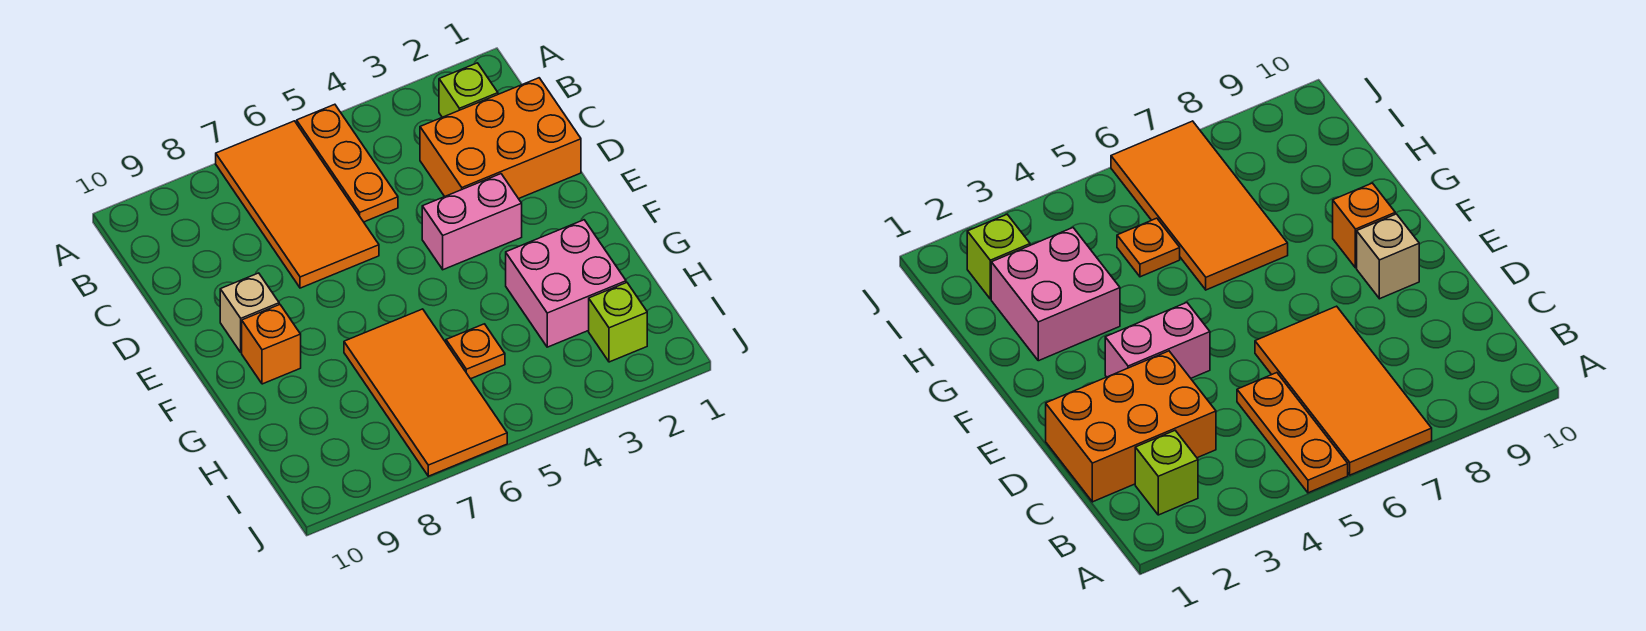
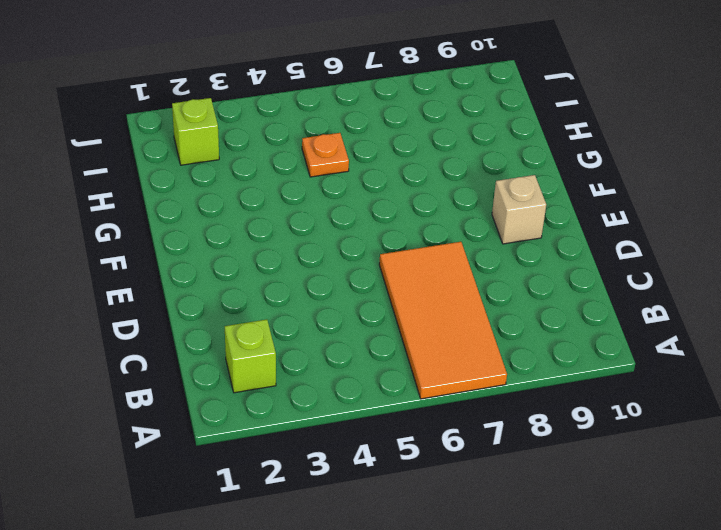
none -> orange 1x3 plate [297,104,398,222]
none -> orange 2x3 brick [420,78,581,199]

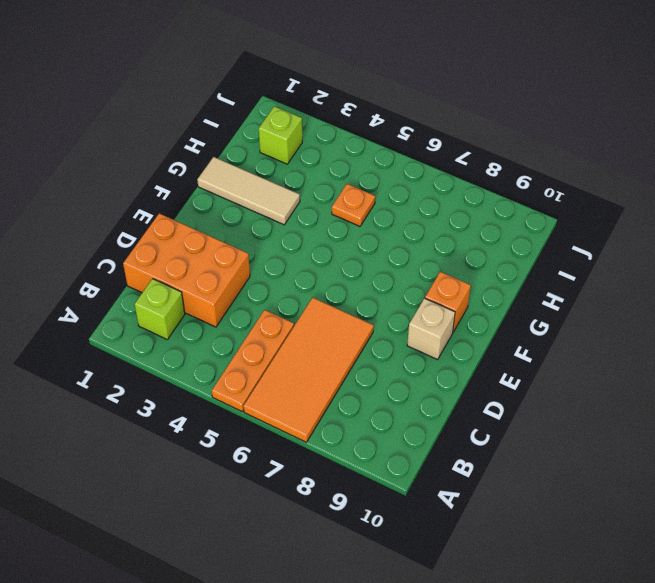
tan 1x3 tile [197,157,300,225] -> pink 2x2 brick [506,220,626,347]
none -> pink 1x2 brick [422,174,522,270]
none -> orange 2x4 tile [344,309,507,476]

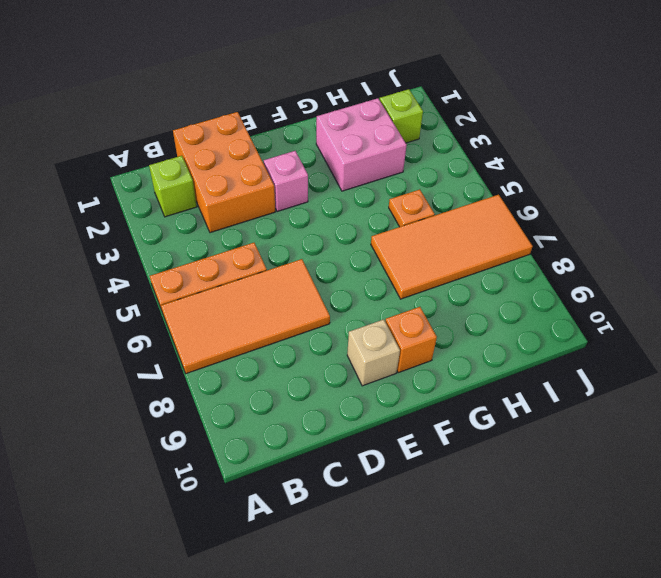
pink 1x1 brick [264,151,308,212] -> pink 1x2 brick [422,174,522,270]

